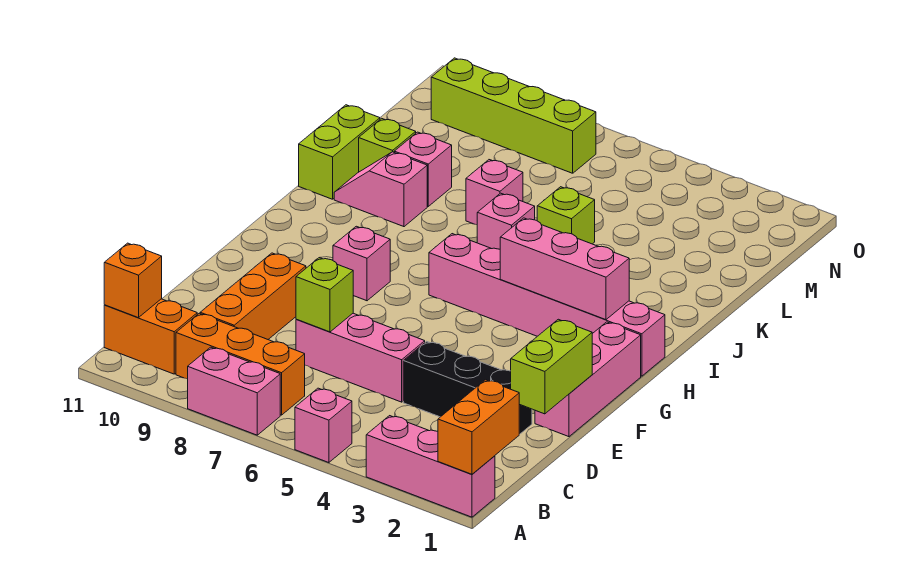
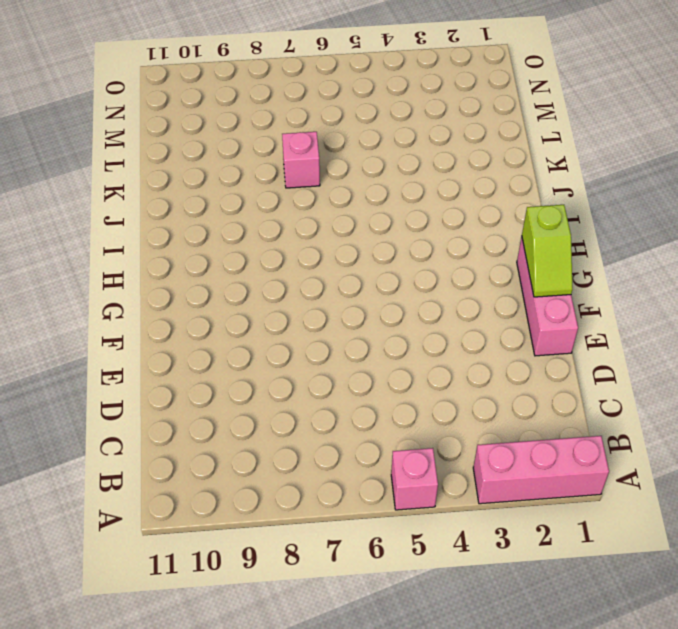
lime 1x2 slope [522,205,573,297] -> none
none -> pink 1x2 brick [188,347,280,435]
none -> orange 1x3 brick [176,313,305,415]
none -> orange 1x2 brick [104,299,197,374]

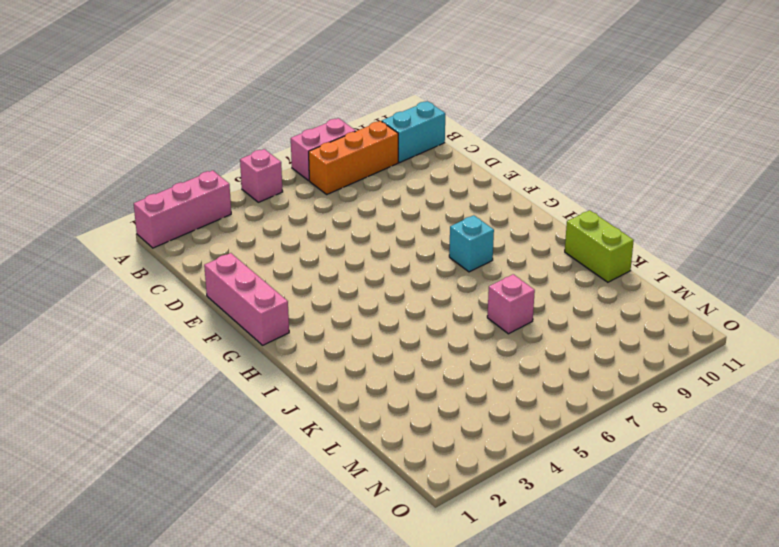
cyan 1x2 brick [382,101,445,163] -> orange 1x2 brick [104,299,197,374]
cyan 1x1 brick [449,215,494,272] -> none
none -> orange 1x3 brick [200,253,306,339]
none -> black 1x3 brick [403,341,532,435]
none -> pink 1x3 brick [296,313,425,402]

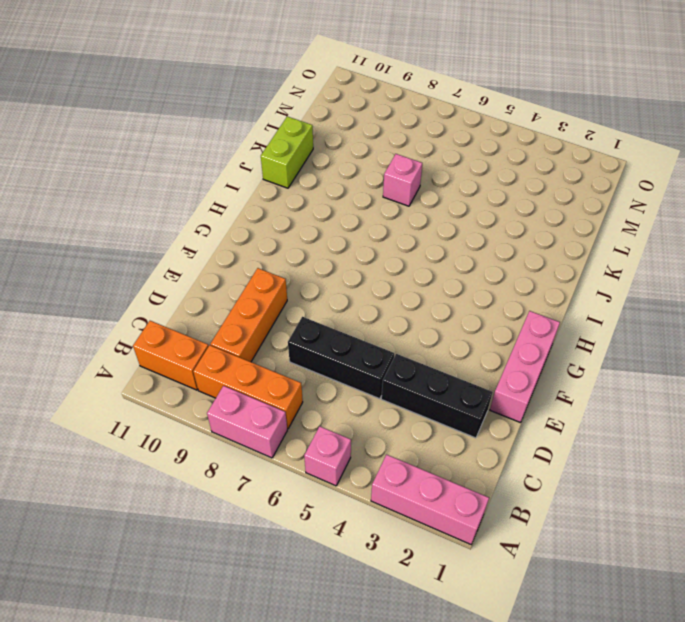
black 1x3 brick [288,317,394,399] -> pink 1x3 brick [296,313,425,402]
none -> pink 1x1 brick [333,226,390,301]
none -> pink 1x6 brick [429,234,665,376]
none -> pink 1x1 brick [477,193,535,249]

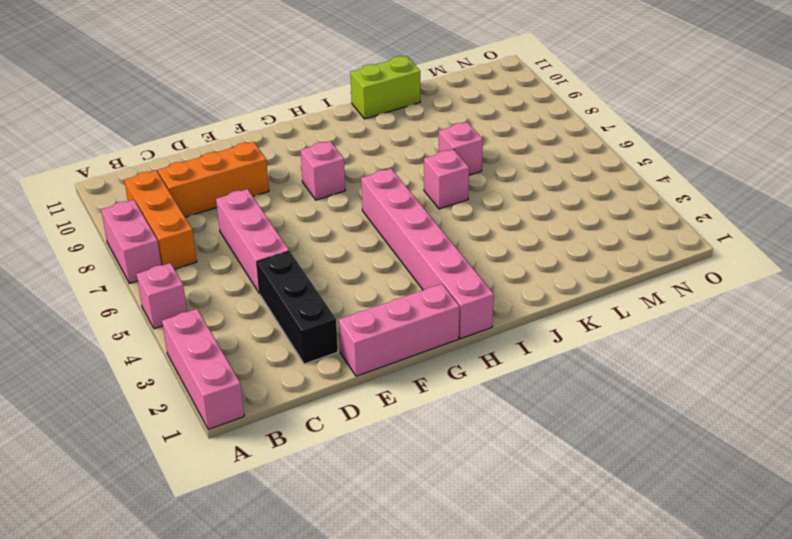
none -> orange 1x2 brick [104,299,197,374]
none -> pink 1x2 slope [334,152,427,227]
none -> lime 1x1 brick [537,187,595,244]

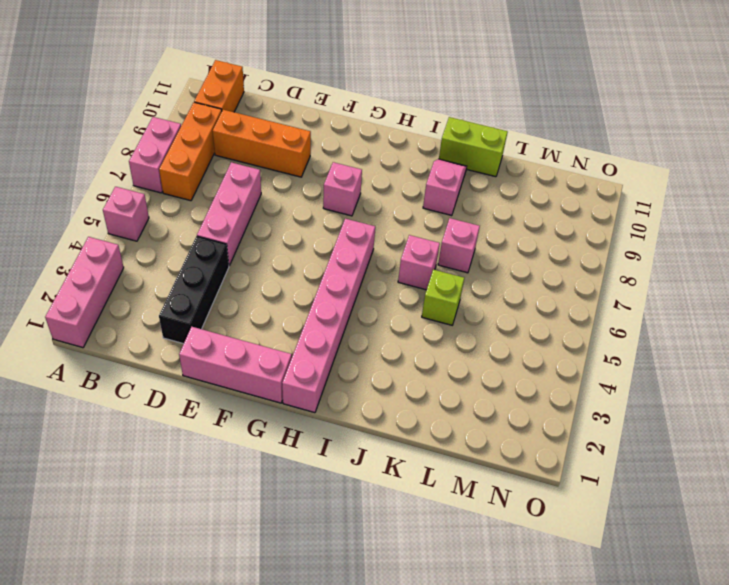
none -> pink 1x1 brick [394,132,452,206]
none -> lime 1x1 brick [359,118,416,172]
none -> lime 1x4 brick [431,58,596,173]

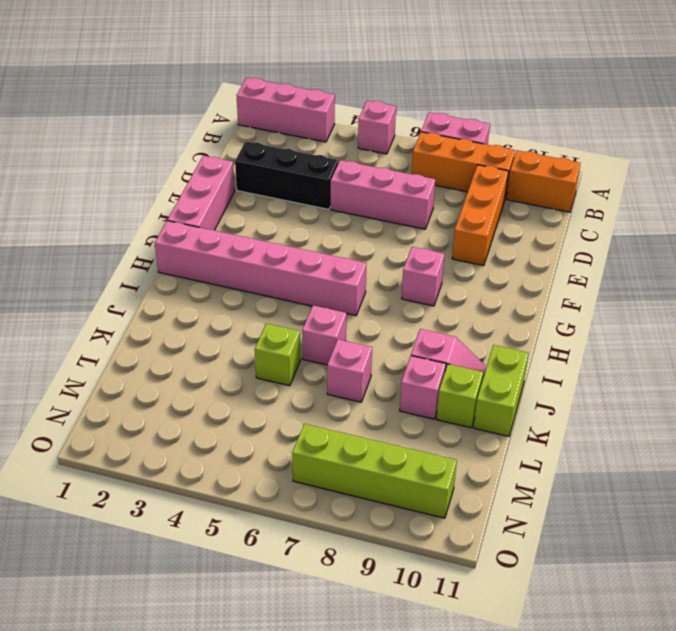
none -> orange 1x2 brick [438,380,519,474]
none -> orange 1x1 brick [104,243,162,318]
none -> lime 1x2 brick [511,319,592,414]

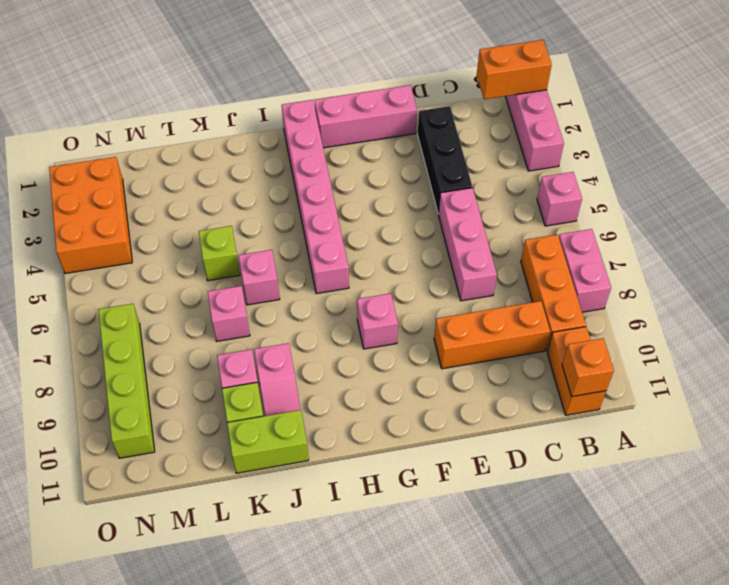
orange 2x3 brick [49,157,132,273] -> none
none -> lime 1x2 brick [511,319,592,414]
none -> lime 1x1 brick [296,258,353,332]
none -> pink 1x3 brick [500,218,629,320]

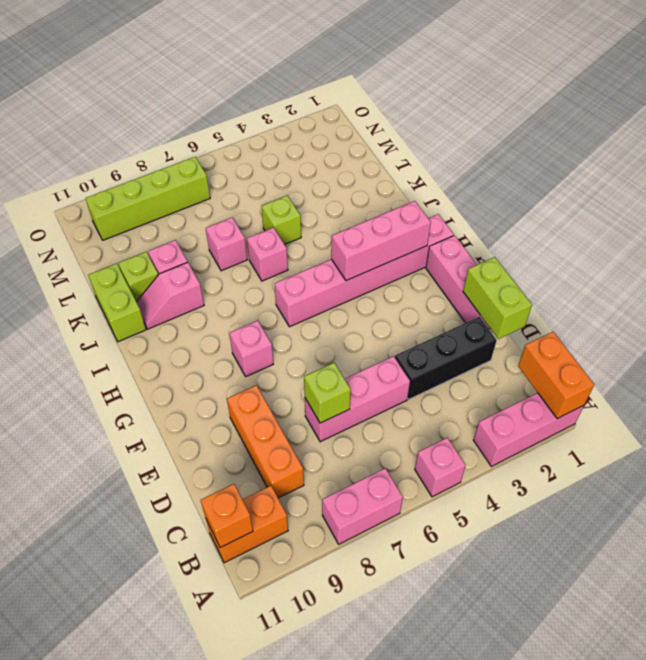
none -> orange 1x3 brick [176,313,305,415]

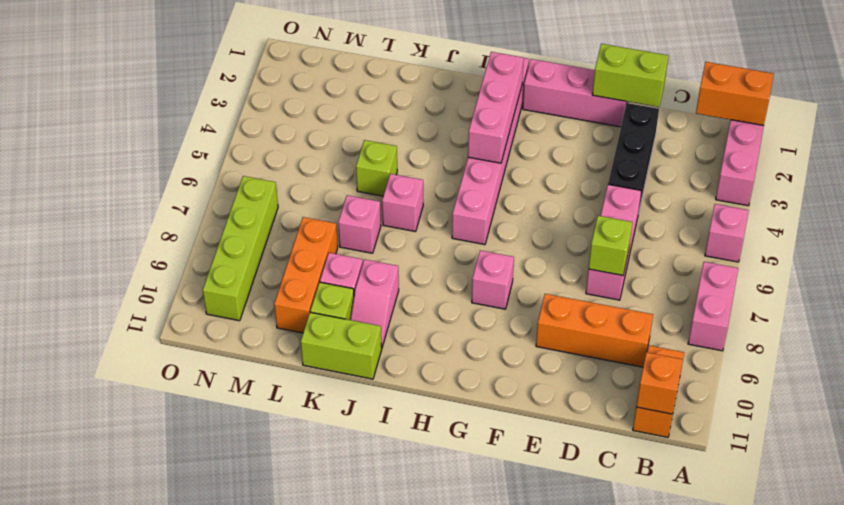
orange 1x3 brick [274,217,338,333] -> orange 1x3 brick moved to [176,313,305,415]

